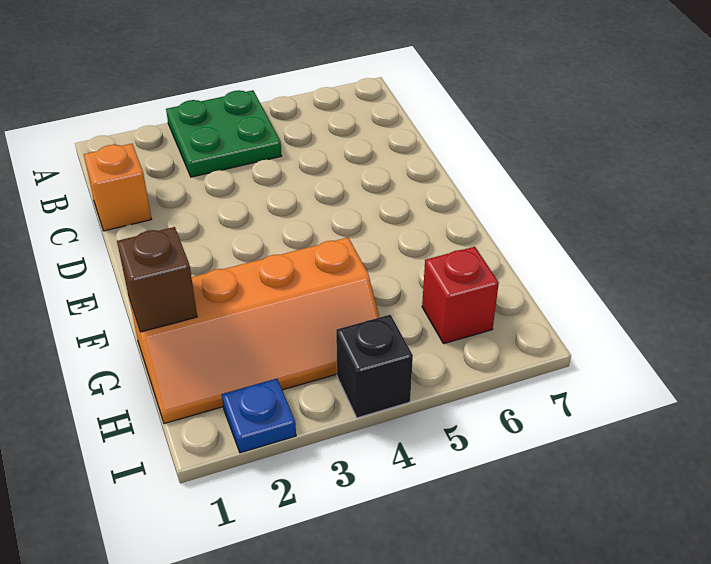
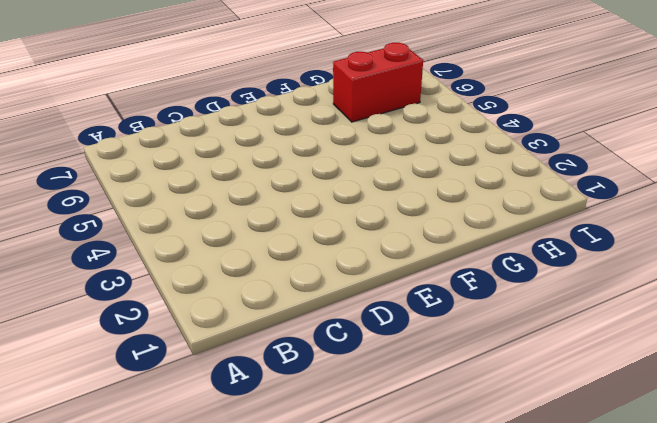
red 1x2 brick [333,43,423,122] -> red 1x1 brick [422,247,499,344]
none -> green 2x2 plate [166,90,281,177]
none -> orange 1x1 brick [84,144,151,231]

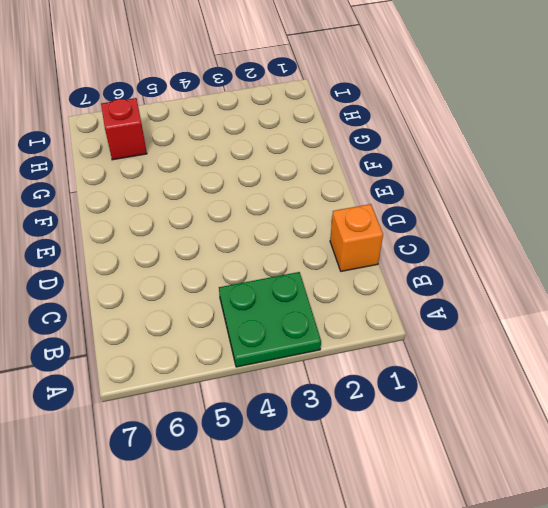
none -> orange 2x4 slope [129,238,379,424]
none -> blue 1x1 plate [222,379,296,453]

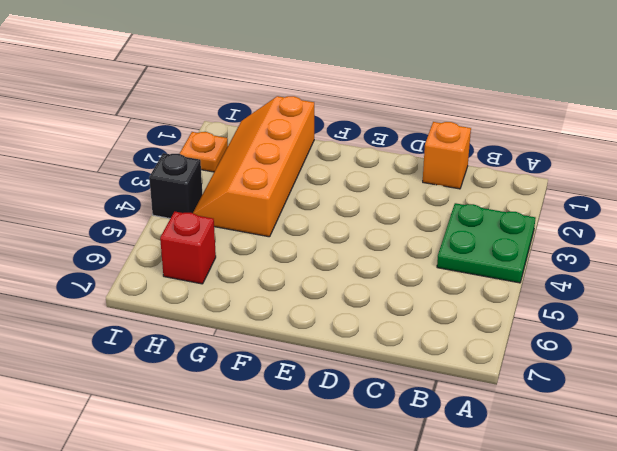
orange 1x1 plate [179,132,228,172] -> blue 1x1 plate [222,379,296,453]
none -> brown 1x1 brick [117,227,197,332]

